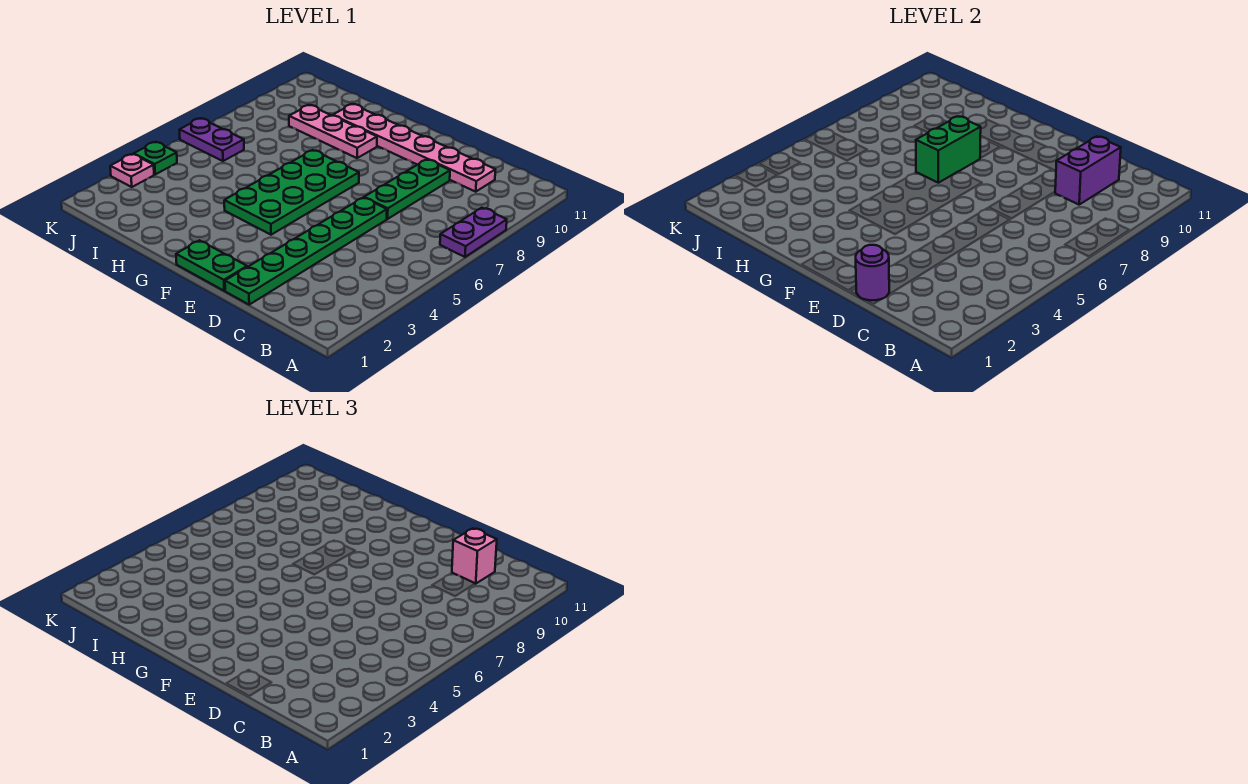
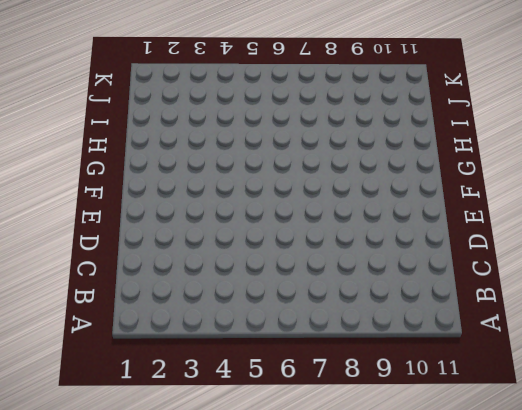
none -> purple 1x2 plate [440,208,507,257]
none -> pink 1x6 plate [333,104,496,192]
none -> green 1x6 plate [225,198,387,304]

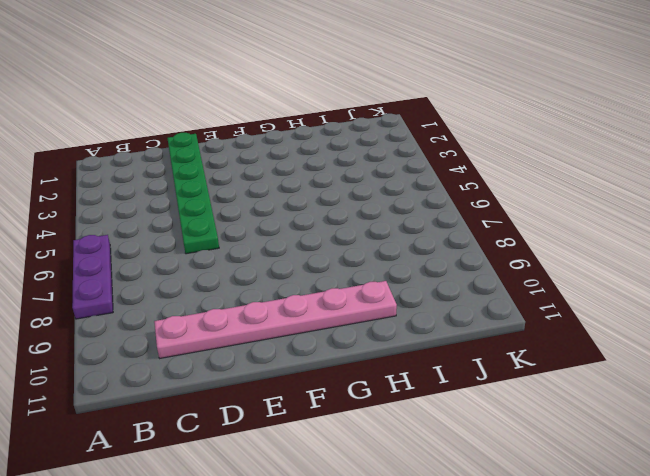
purple 1x3 plate [72,235,113,319] -> purple 1x2 plate [440,208,507,257]
none -> green 1x3 plate [364,159,450,219]
none -> green 1x2 plate [176,240,247,291]
none -> green 2x4 plate [224,150,359,235]

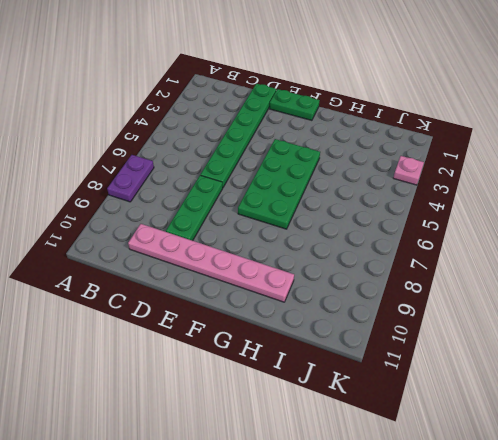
none -> pink 1x3 plate [289,105,377,158]
none -> purple 1x2 plate [180,118,244,161]
none -> green 1x1 plate [134,142,177,174]

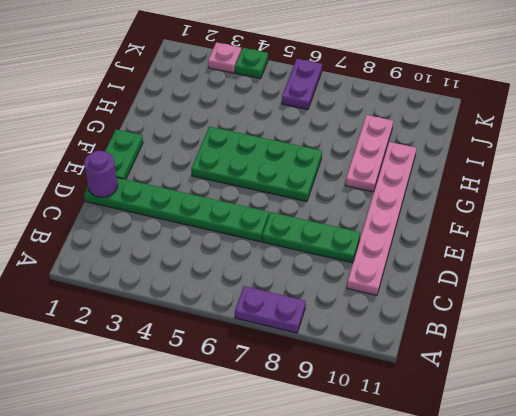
none -> purple 1x2 brick [1055,136,1121,205]
none -> green 1x2 brick [916,117,981,183]
none -> pink 1x1 brick [452,528,497,584]

